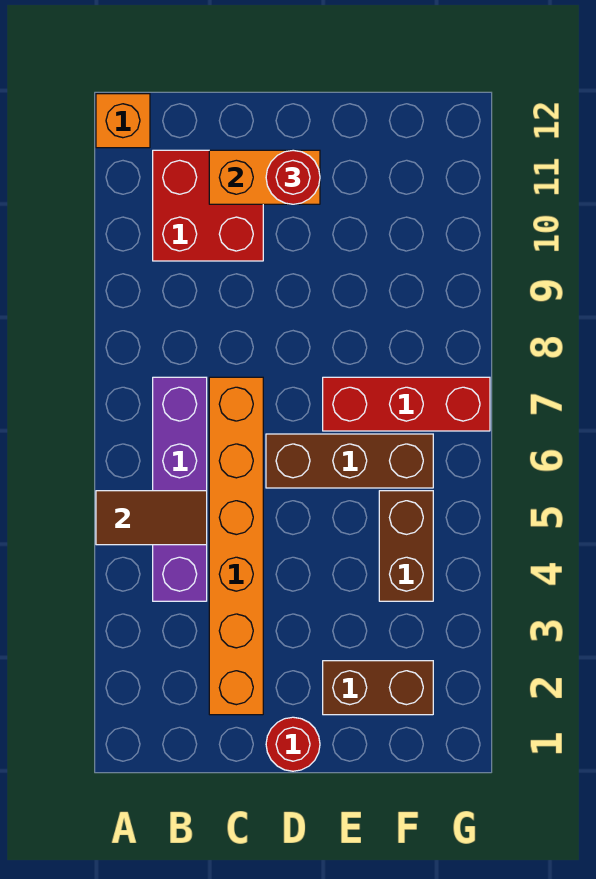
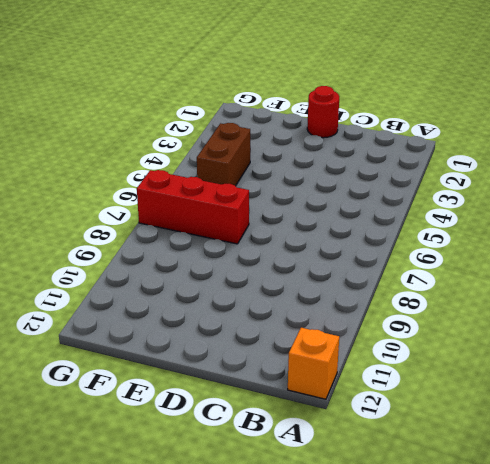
none -> purple 1x4 brick [153,377,207,601]
none -> red 2x2 brick [153,150,263,261]
none -> orange 1x6 brick [209,377,263,715]

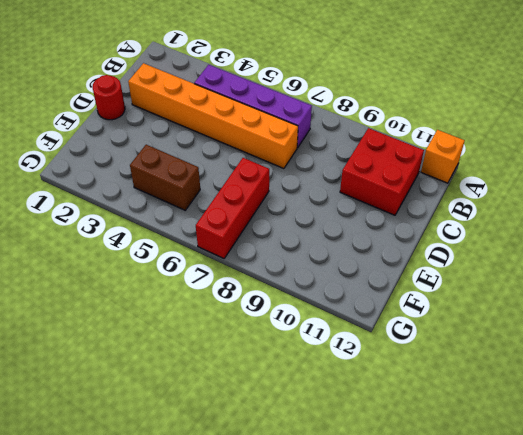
none -> brown 1x3 brick [266,434,433,488]
none -> brown 1x2 brick [323,661,433,715]
none -> brown 1x2 tile [96,491,207,545]

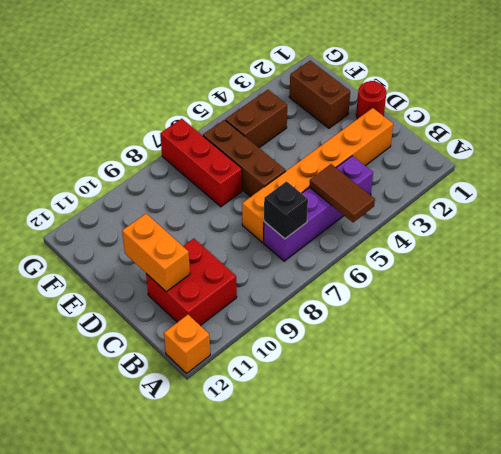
black 1x1 brick [264,181,308,239] -> none
none -> red 1x1 round brick [266,150,320,204]

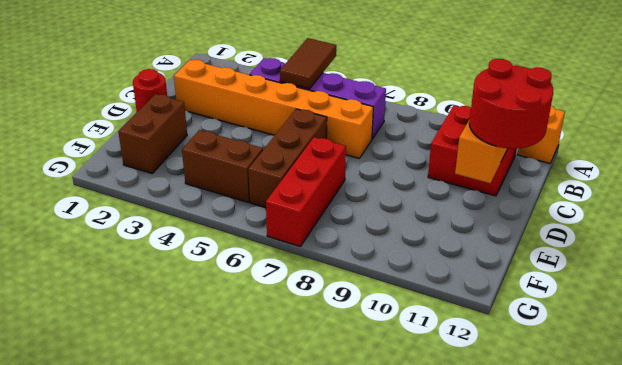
red 2x2 round brick [469,59,553,149] -> red 1x1 round brick [266,150,320,204]

